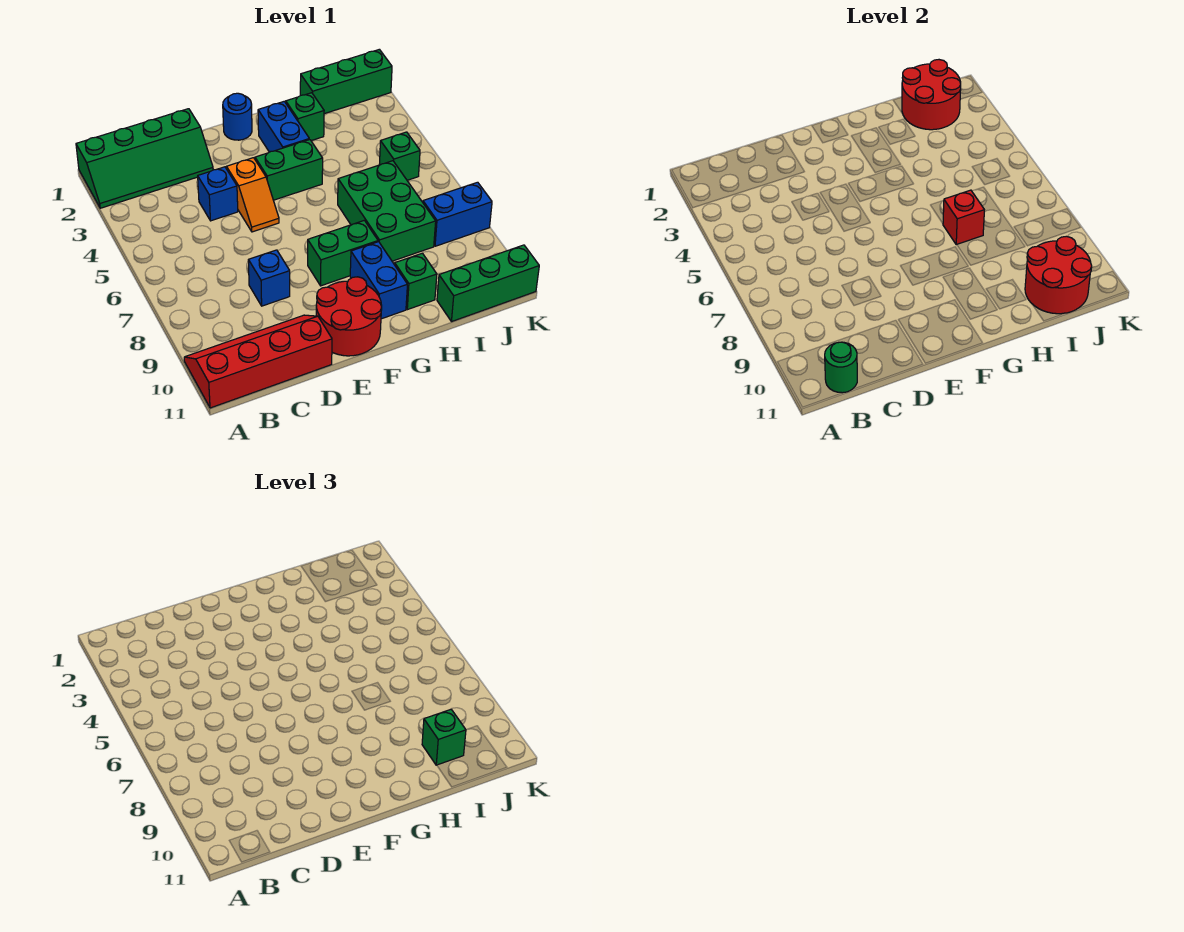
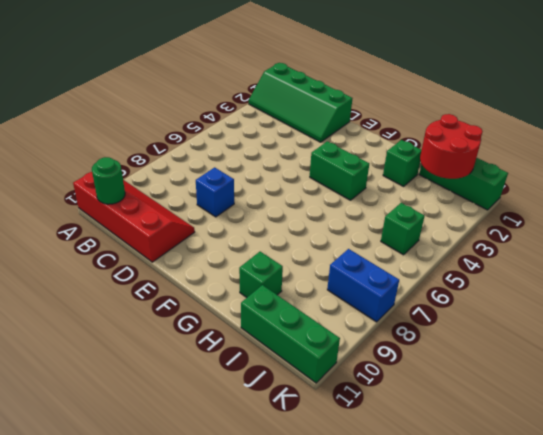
none -> blue 1x1 brick [198,167,238,221]
none -> orange 1x2 slope [226,158,279,232]
none -> red 2x2 round brick [316,277,382,356]

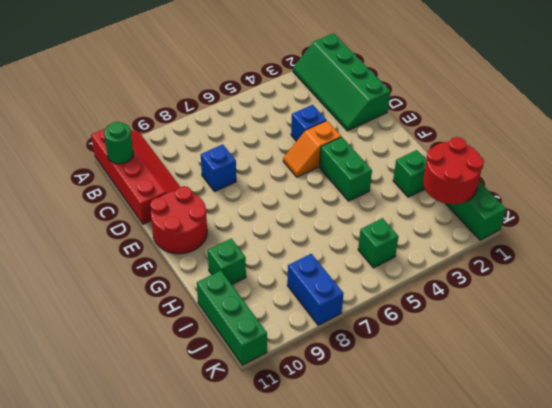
none -> blue 1x1 round brick [223,93,252,140]
none -> green 1x2 brick [308,220,378,286]
none -> blue 1x2 brick [258,101,309,152]

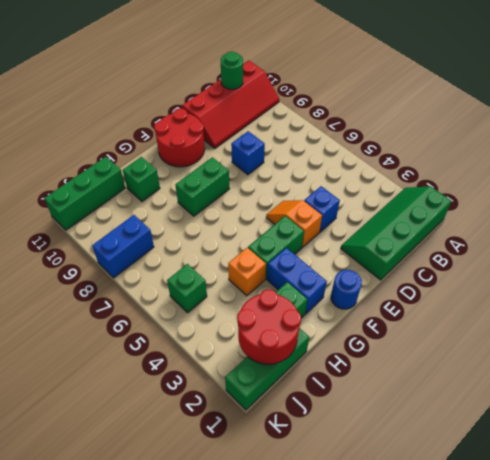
orange 1x1 brick [228,248,266,296] -> none
none -> blue 1x2 brick [350,242,407,319]
none -> green 2x3 brick [338,161,436,261]
none -> red 1x1 brick [943,190,984,245]

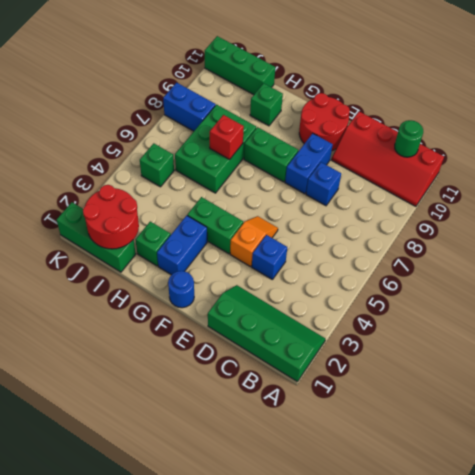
blue 1x2 brick [285,133,333,194] -> blue 1x2 brick moved to [350,242,407,319]
none -> red 2x2 round brick [1025,236,1092,314]
none -> green 1x1 brick [422,709,466,765]

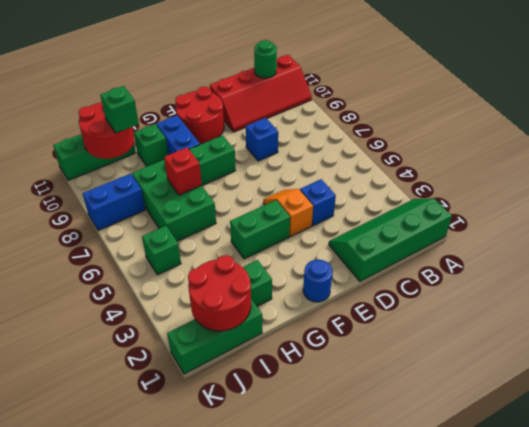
none -> blue 1x2 brick [258,101,309,152]

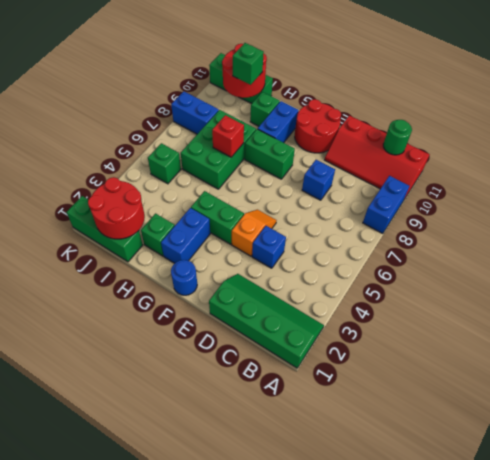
blue 1x2 brick [363,176,409,234] -> none

